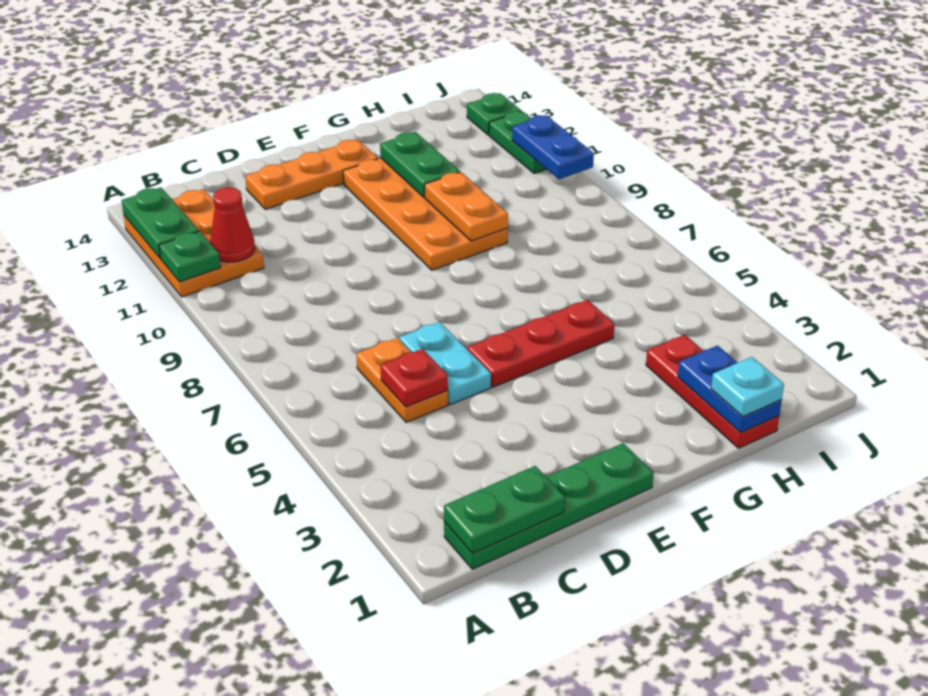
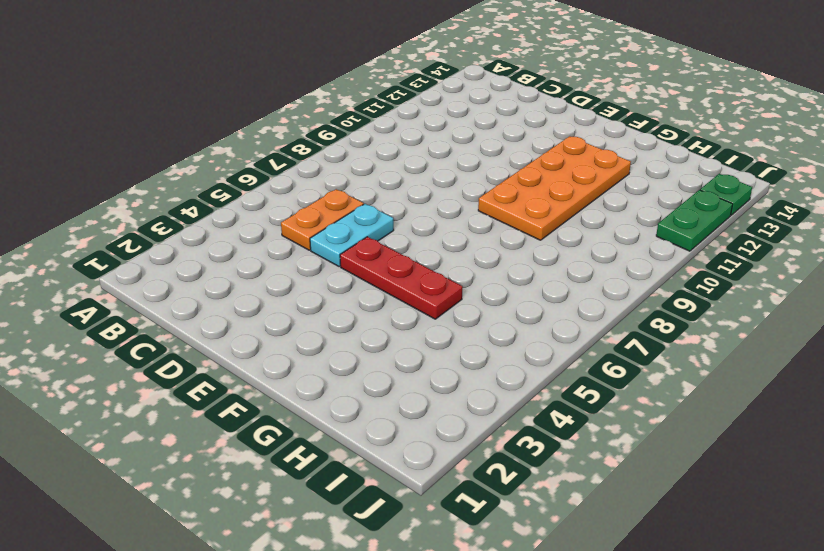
none -> orange 2x3 plate [124,189,264,297]
none -> green 1x4 plate [444,443,654,569]
none -> orange 1x3 plate [245,139,378,209]

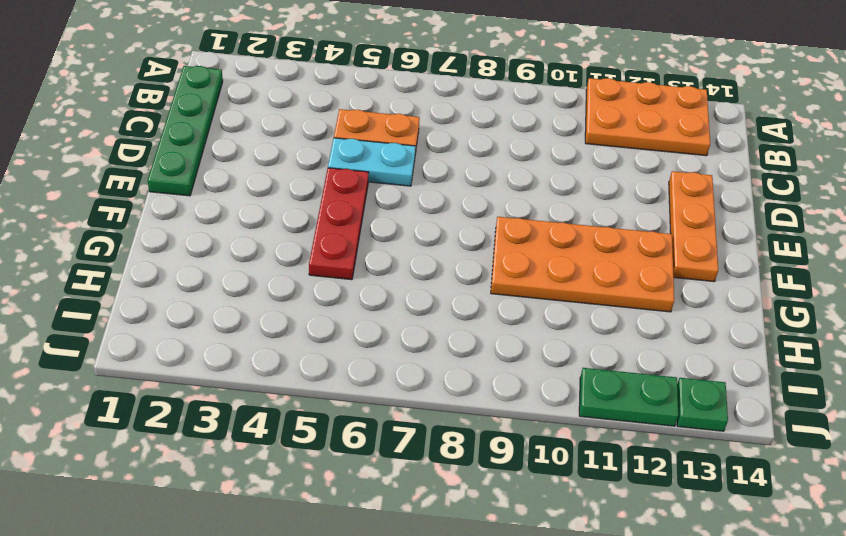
none -> red 1x3 plate [646,335,779,448]
none -> green 1x1 plate [159,231,220,282]
none -> green 1x2 plate [122,188,199,258]

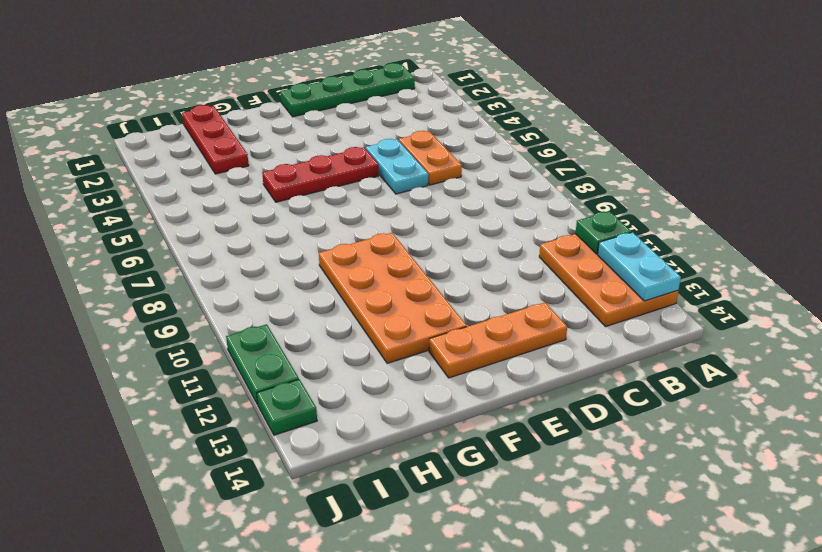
cyan 1x2 plate [598,232,681,301] -> green 1x2 plate [122,188,199,258]
none -> green 1x2 plate [444,466,565,553]
none -> red 1x1 cone [210,187,255,262]
none -> red 1x1 plate [381,349,448,407]

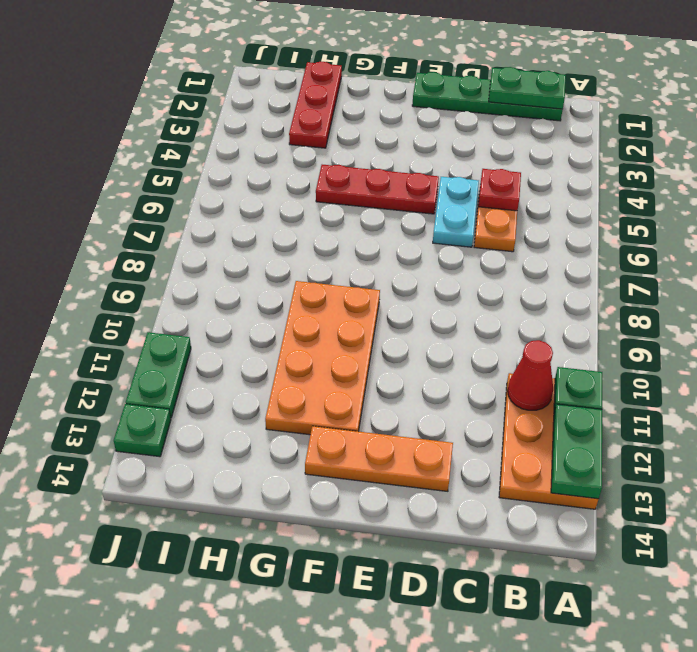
none -> orange 1x2 plate [425,172,508,241]
none -> green 1x2 plate [380,132,460,197]
none -> blue 1x2 plate [678,346,782,433]

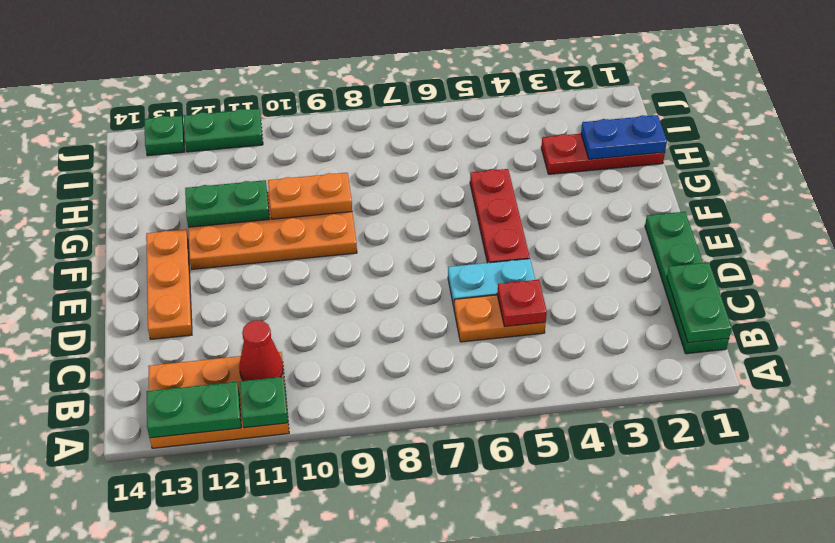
none -> blue 1x2 plate [512,115,594,179]
none -> cyan 1x1 plate [711,357,784,417]

